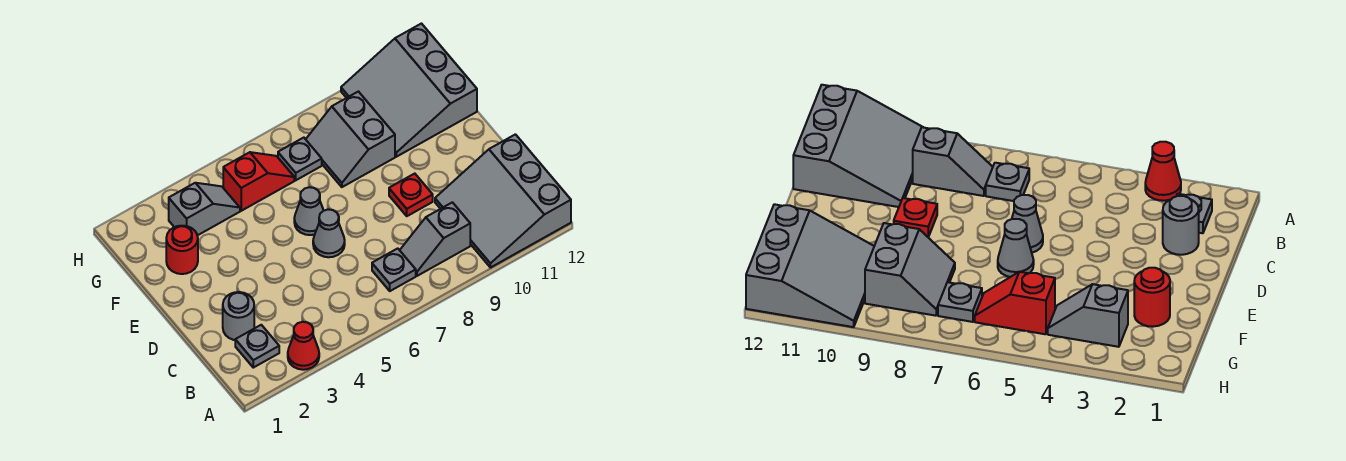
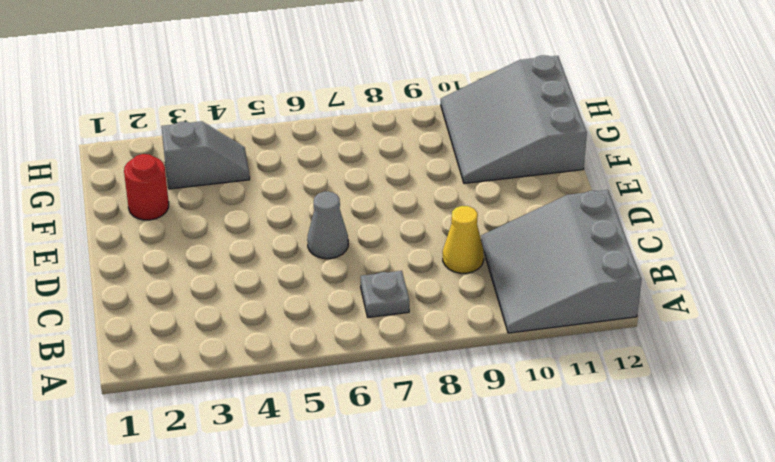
yellow 1x1 cone [443,206,484,273] -> none
none -> red 1x1 cone [288,322,319,370]
none -> grey 1x1 plate [235,325,279,368]
none -> grey 1x2 slope [400,202,470,276]

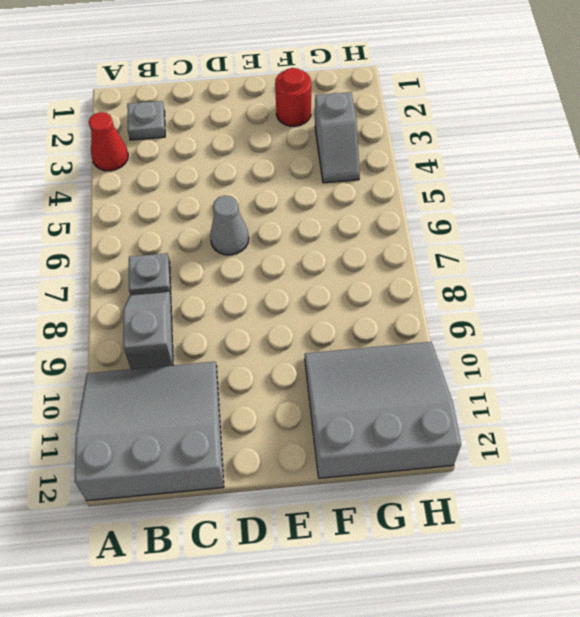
none -> grey 1x1 round brick [223,292,254,340]
none -> red 1x1 plate [389,174,433,216]
none -> grey 1x1 cone [294,187,324,235]

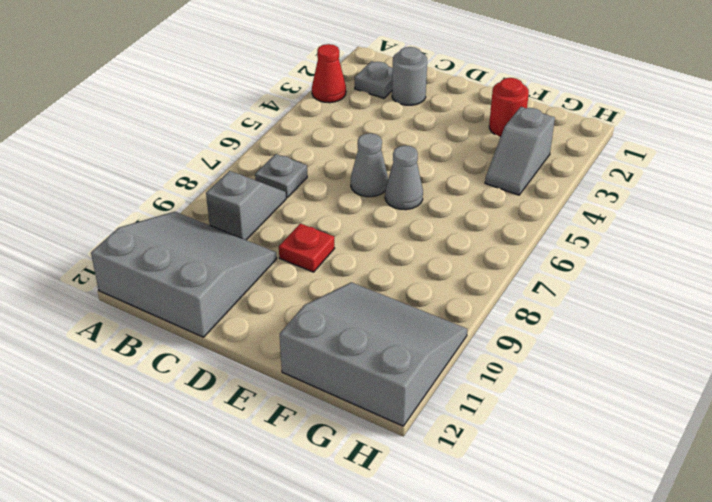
none -> grey 2x2 slope [306,92,395,187]
none -> red 1x2 slope [223,152,294,211]
none -> grey 1x1 plate [278,138,322,180]

